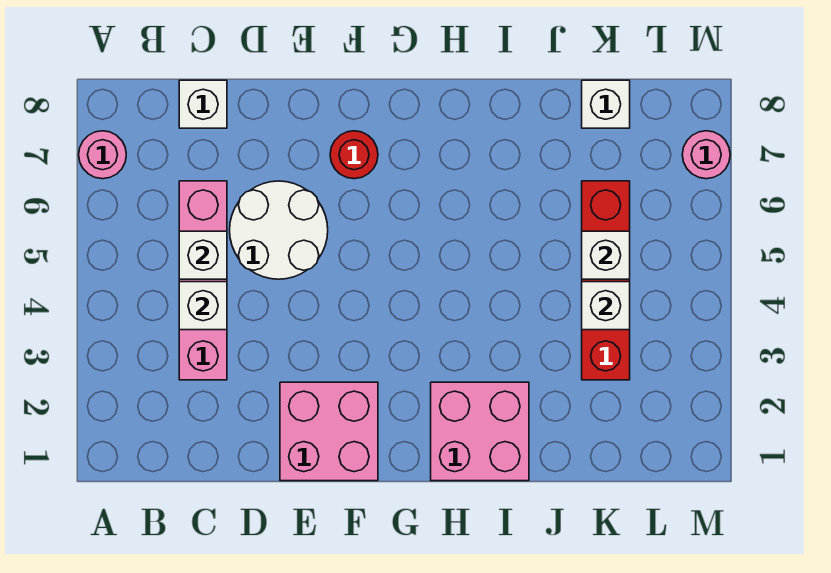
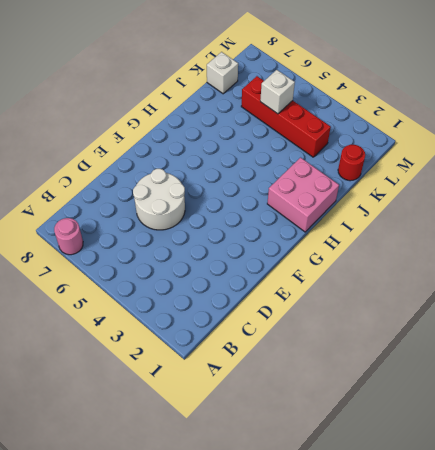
red 1x1 round brick [338,145,365,181] -> red 1x1 round brick moved to [330,131,378,179]
none -> pink 1x4 brick [179,181,227,380]
none -> white 1x1 brick [179,80,227,128]
none -> pink 2x2 brick [280,382,378,481]

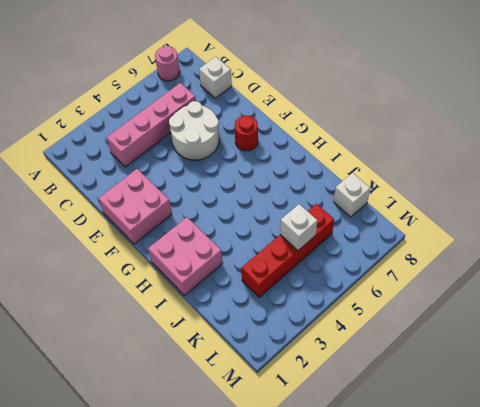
none -> pink 1x1 round brick [682,131,730,179]
none -> white 1x1 brick [179,282,227,330]
none -> white 1x1 brick [179,231,227,279]

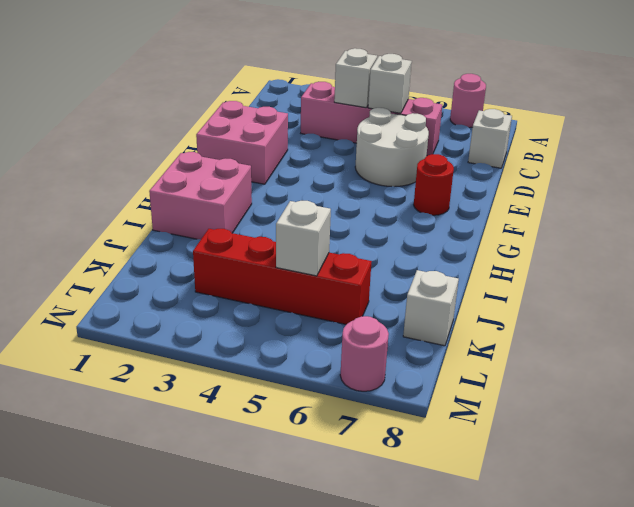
none -> white 1x1 brick [582,282,630,330]

